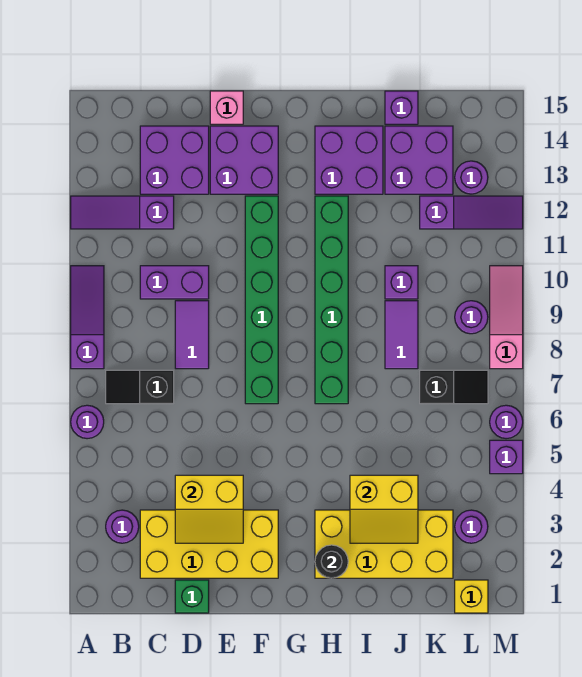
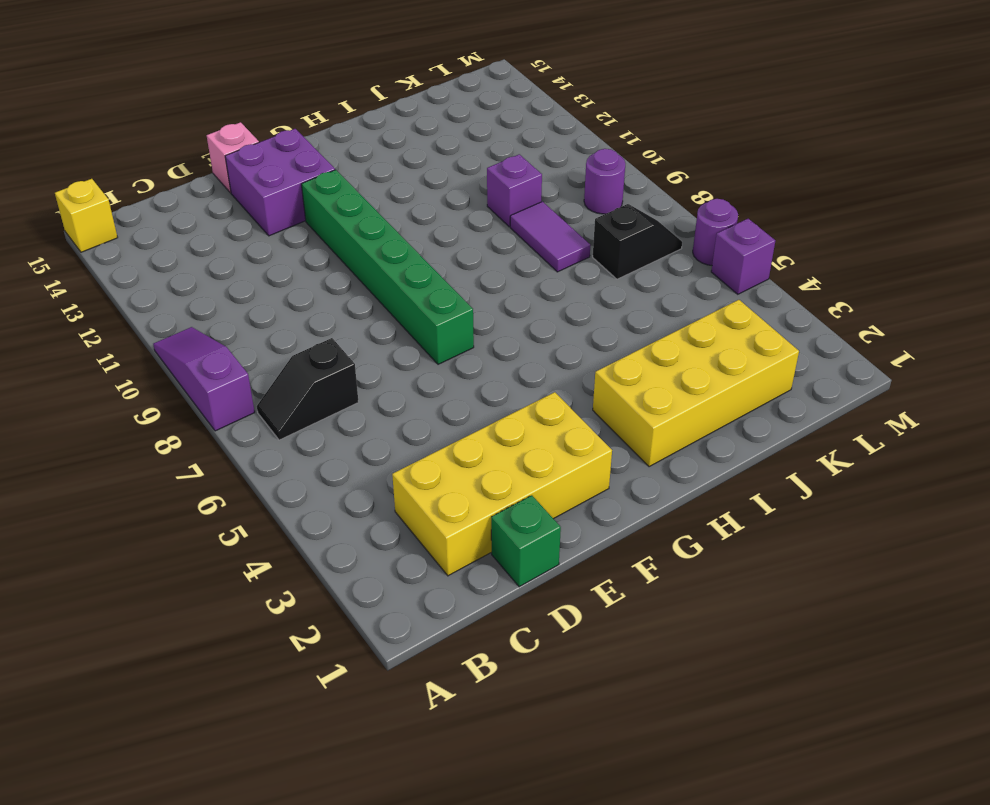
yellow 1x1 brick [55,179,118,252] -> yellow 1x1 brick moved to [455,580,488,613]
none -> purple 1x1 round brick [71,405,104,439]
none -> purple 1x3 slope [71,196,174,229]
none -> purple 1x1 round brick [106,510,139,543]
none -> purple 1x2 brick [140,266,209,299]

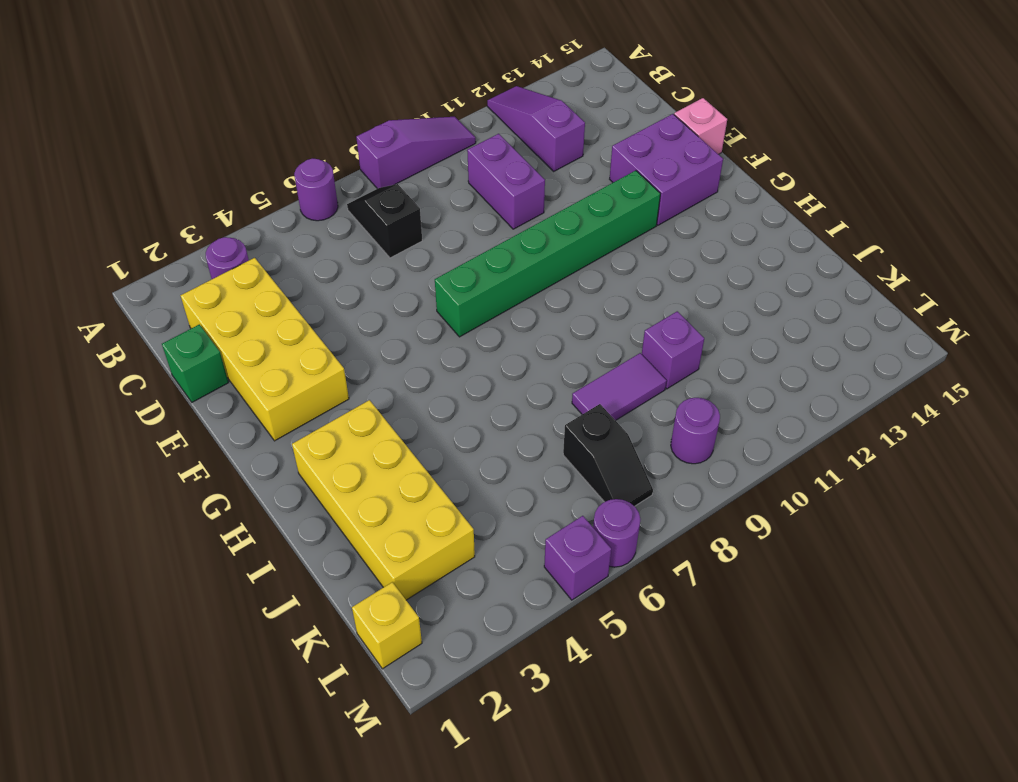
none -> purple 2x2 brick [140,126,209,194]
none -> purple 1x2 tile [175,301,209,369]
none -> green 1x6 brick [315,196,348,404]
none -> purple 2x2 brick [315,126,383,194]

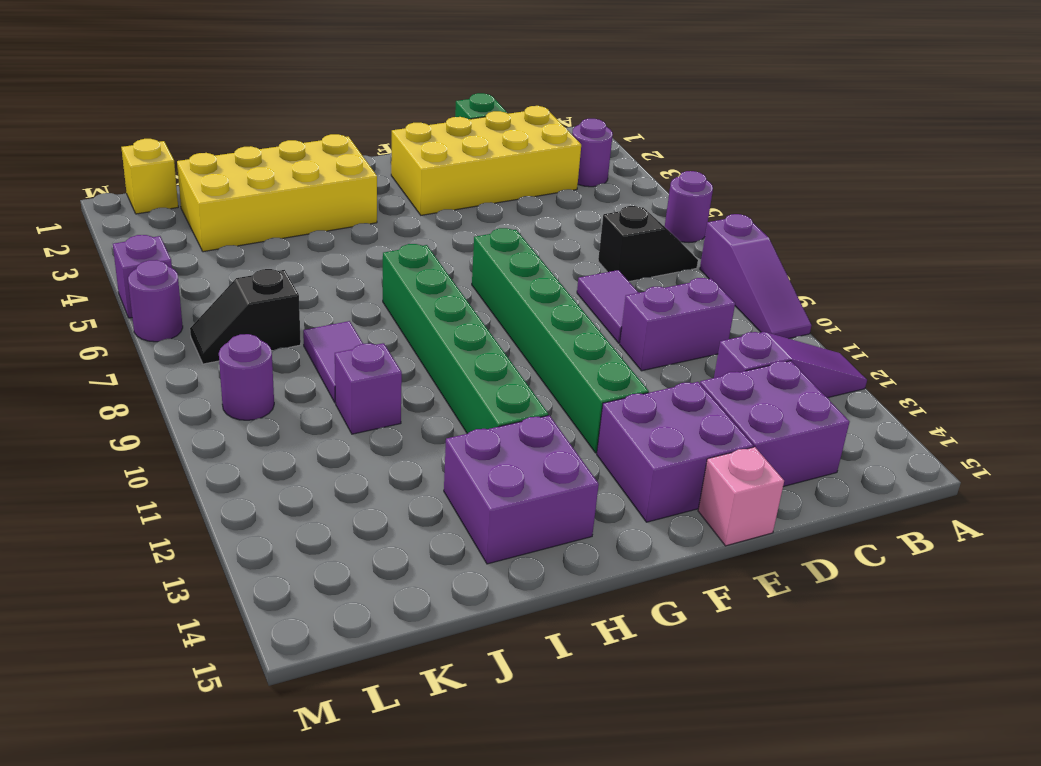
none -> purple 2x2 brick [385,126,453,194]
none -> purple 1x1 brick [385,91,418,124]
none -> purple 1x3 slope [420,196,523,229]
none -> purple 1x1 round brick [455,510,488,543]

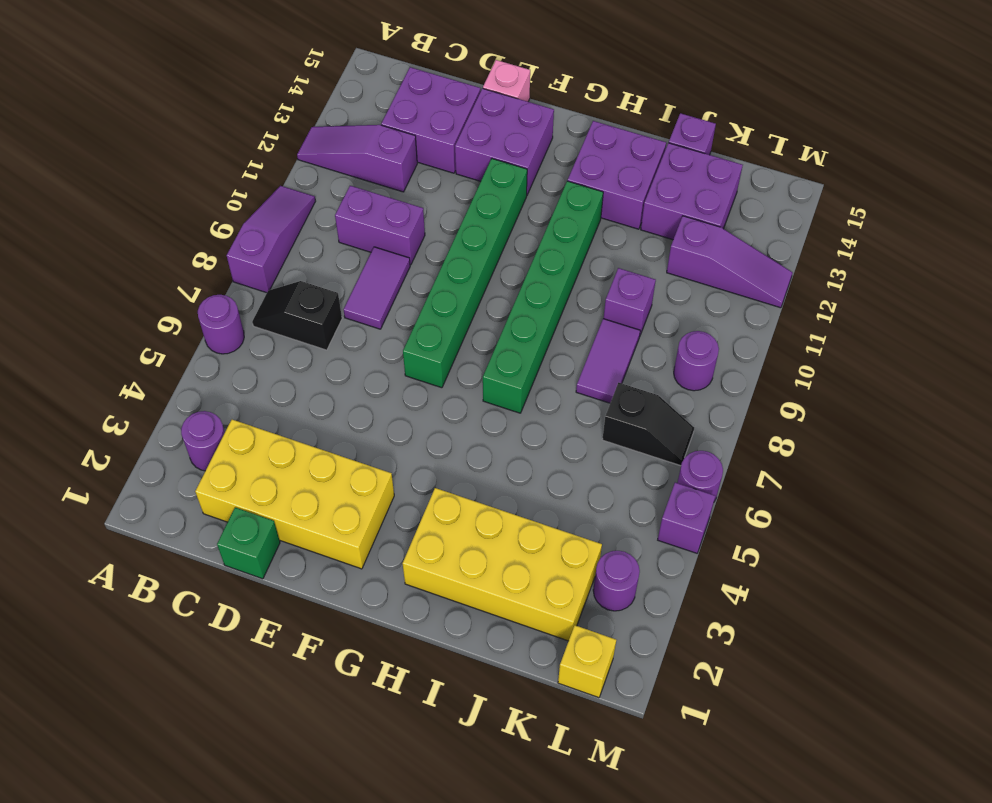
none -> purple 1x1 round brick [455,161,488,194]
none -> pink 1x3 slope [490,266,523,369]
none -> yellow 2x2 slope [175,475,243,543]
none -> black 1x1 round brick [315,545,348,578]

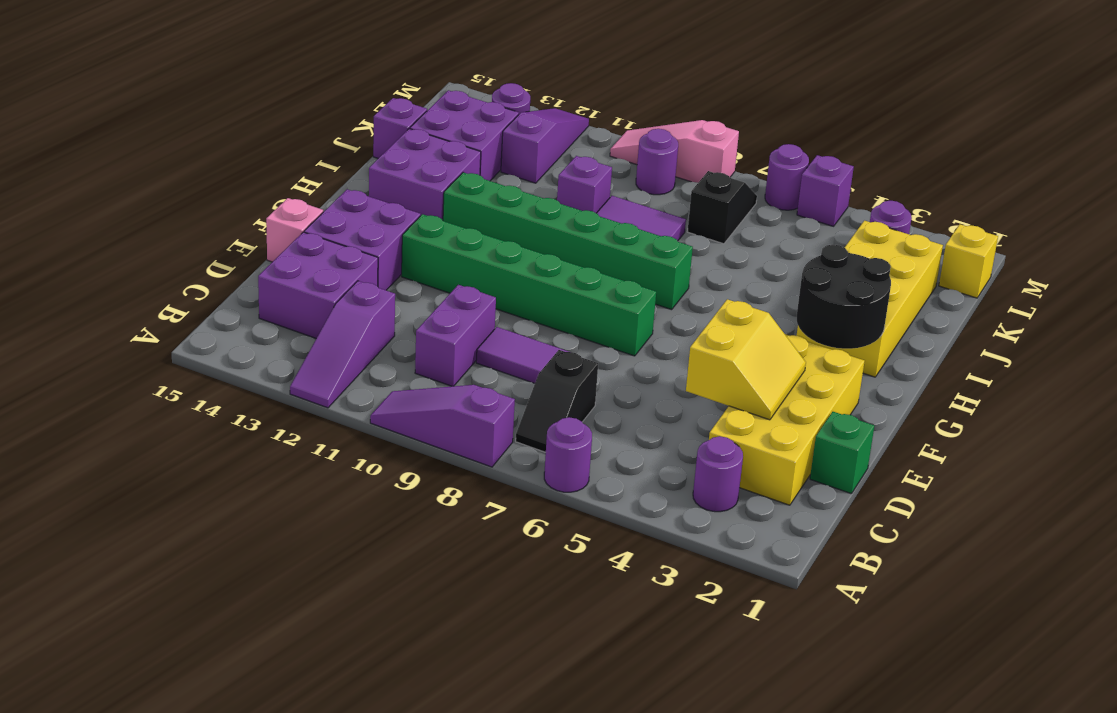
black 2x2 round brick [797,244,891,349] -> black 1x1 round brick [315,545,348,578]
none -> yellow 2x2 slope [350,475,418,543]

